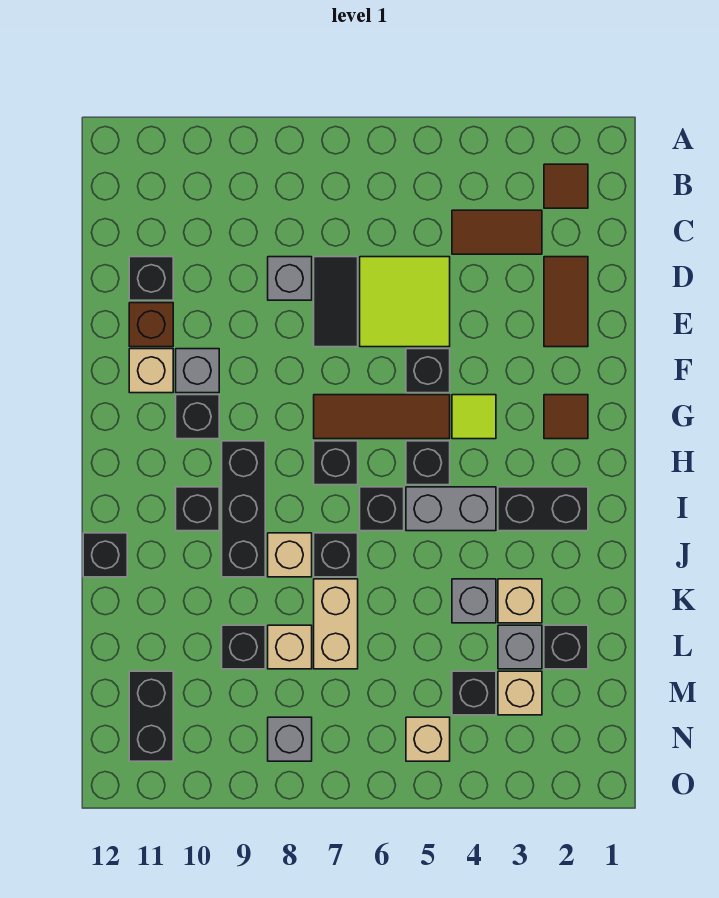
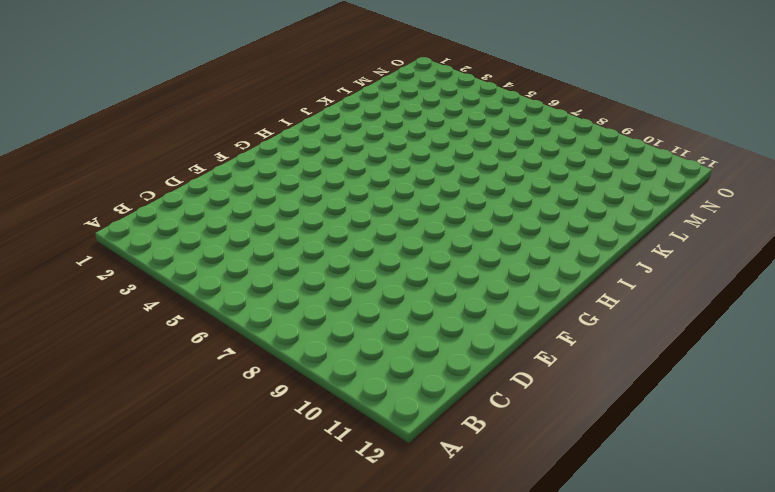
none -> brown 1x1 tile [544,164,588,208]
none -> brown 1x2 tile [452,210,542,254]
none -> brown 1x2 tile [544,257,588,347]
none -> lime 2x2 tile [360,257,450,347]

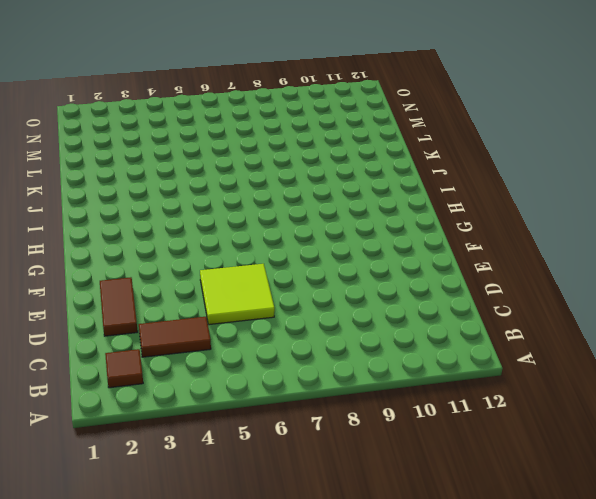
none -> black 1x2 tile [314,257,358,347]
none -> grey 1x1 brick [268,257,312,300]
none -> black 1x1 brick [129,257,173,300]
none -> brown 1x1 brick [129,303,173,347]

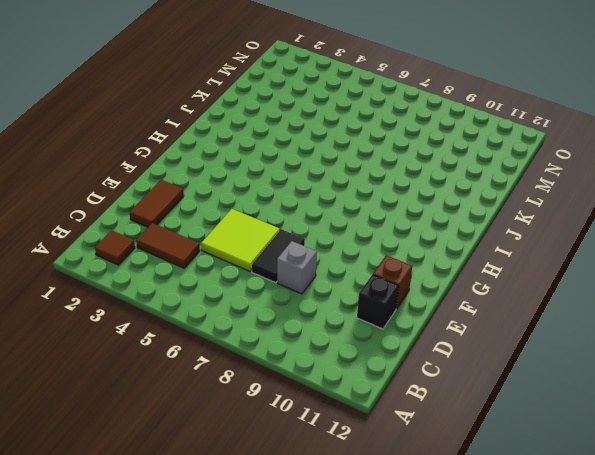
none -> black 1x1 brick [406,349,450,393]
none -> grey 1x1 brick [176,349,219,393]
none -> tan 1x1 brick [129,349,173,393]
none -> brown 1x1 tile [544,395,588,439]

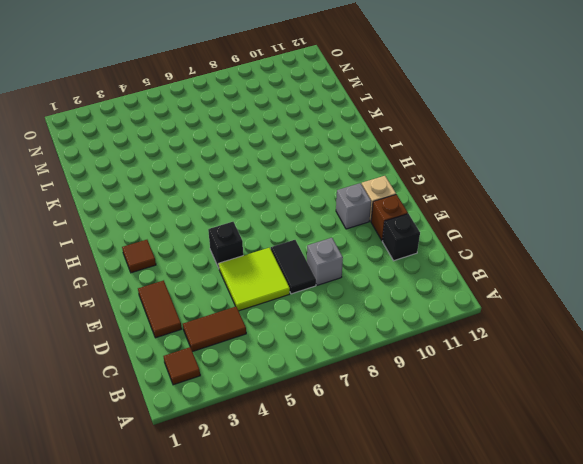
none -> lime 1x1 tile [452,395,496,439]
none -> brown 1x3 tile [314,395,450,439]
none -> black 1x1 brick [176,395,219,439]
none -> black 1x1 brick [406,441,450,485]

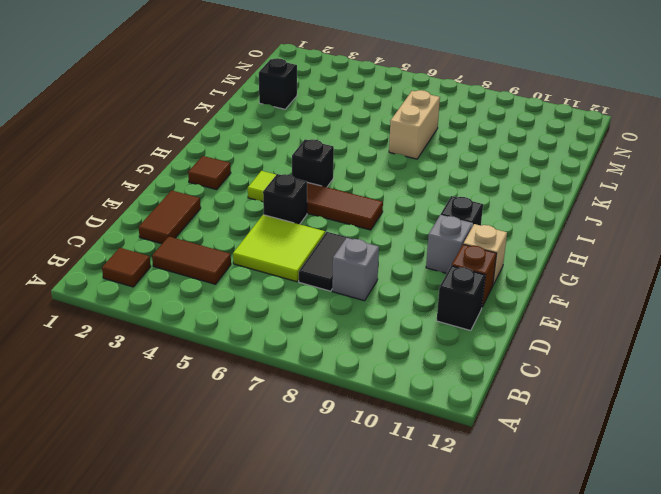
none -> black 1x1 brick [314,441,358,485]
none -> black 1x3 brick [222,441,265,577]
none -> black 1x2 brick [498,487,588,531]
none -> grey 1x2 brick [406,487,496,531]

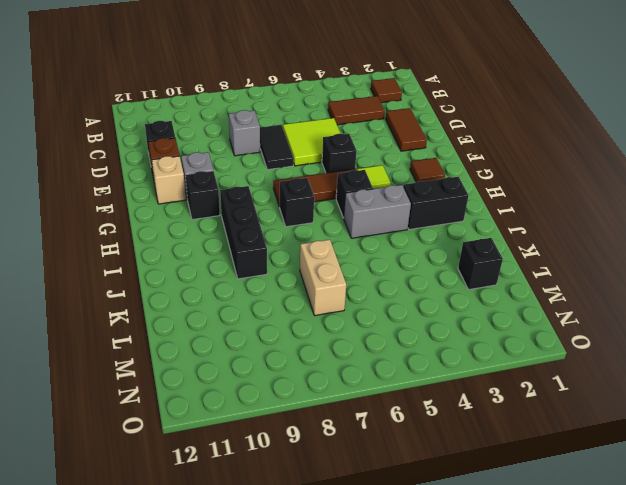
none -> black 1x1 brick [360,487,404,531]
none -> black 1x1 brick [176,487,219,531]
none -> black 1x1 brick [314,533,358,577]
none -> tan 1x1 brick [268,533,312,577]

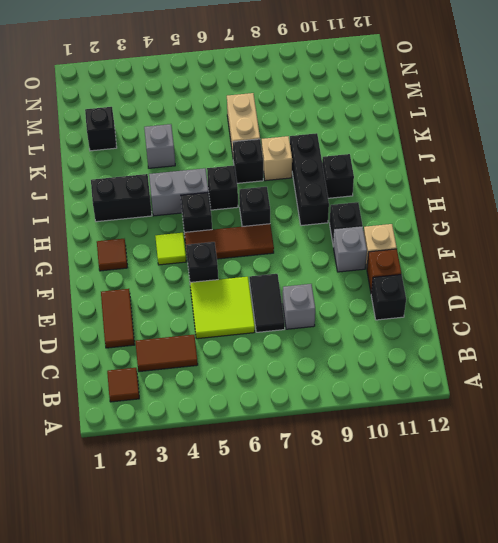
none -> black 1x1 brick [83,533,127,577]
none -> tan 1x1 brick [498,579,542,623]
none -> grey 1x1 brick [498,625,542,669]
none -> tan 1x1 brick [268,625,312,669]

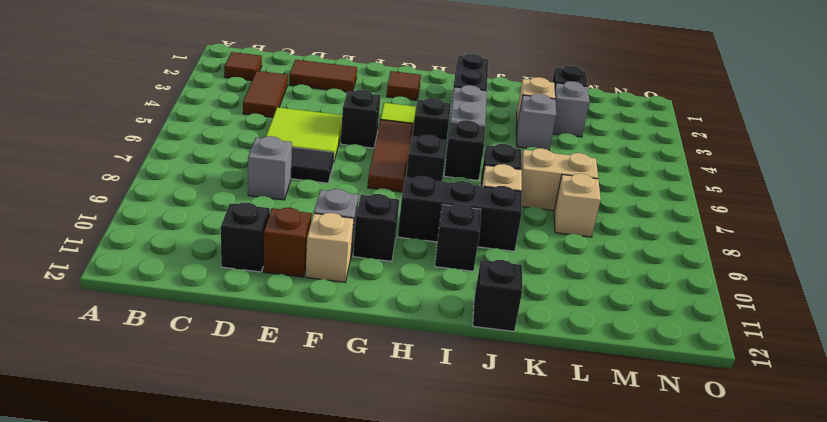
none -> black 1x1 brick [222,625,265,669]
none -> tan 1x1 brick [498,671,542,715]
none -> black 1x1 brick [452,671,496,715]
none -> black 1x2 brick [129,671,173,761]

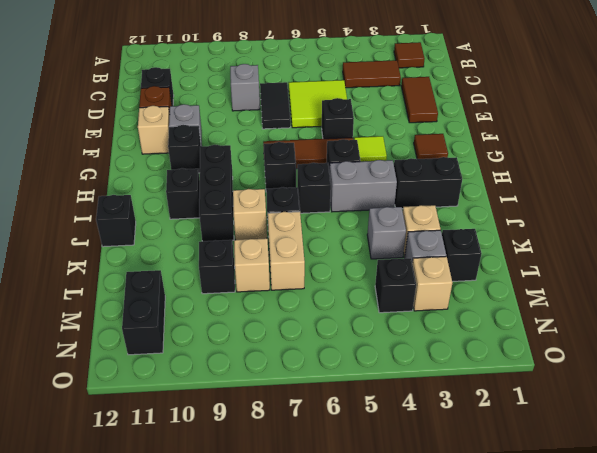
none -> tan 1x1 brick [406,717,450,761]
none -> grey 1x1 brick [268,717,312,761]

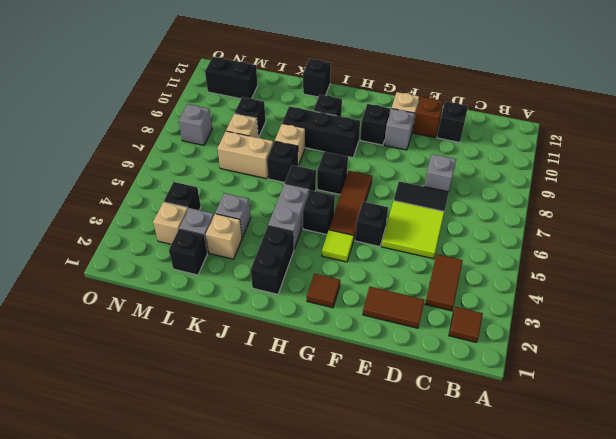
none -> tan 1x1 brick [406,717,450,761]

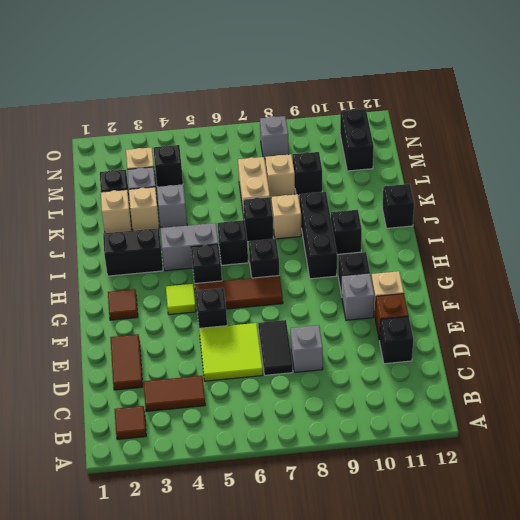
tan 1x1 brick [101,190,132,233] -> tan 1x1 brick moved to [406,717,450,761]

